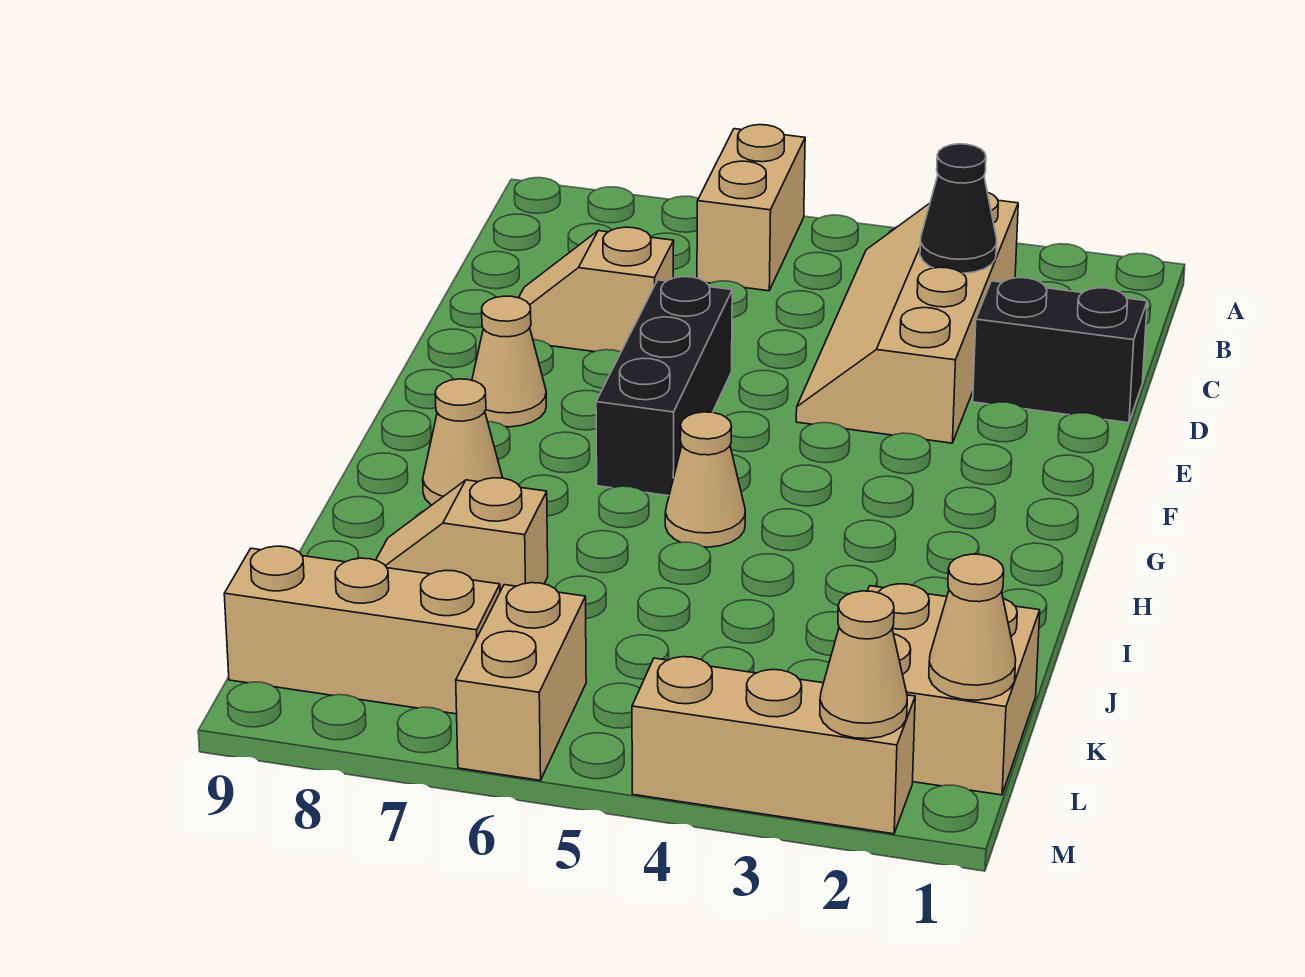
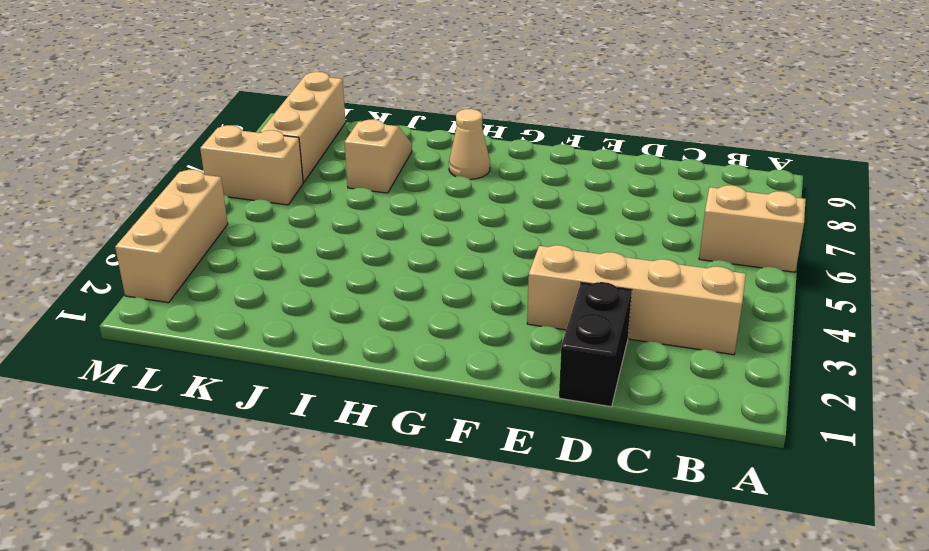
none -> tan 1x2 slope [519,227,674,352]
none -> black 1x3 brick [596,277,732,496]
none -> tan 1x1 cone [472,296,546,427]

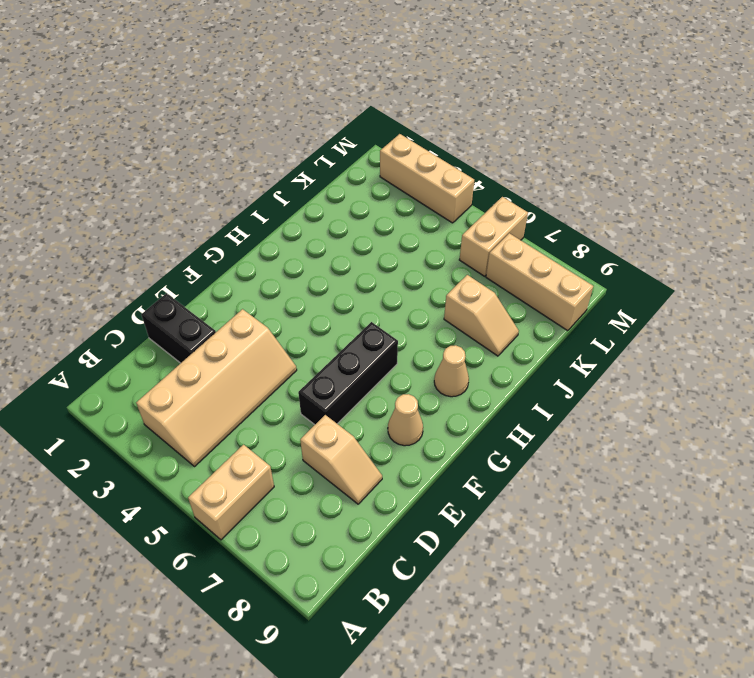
none -> tan 1x1 cone [665,412,745,547]
none -> tan 2x2 brick [868,584,1040,795]
none -> black 1x1 cone [920,144,997,273]

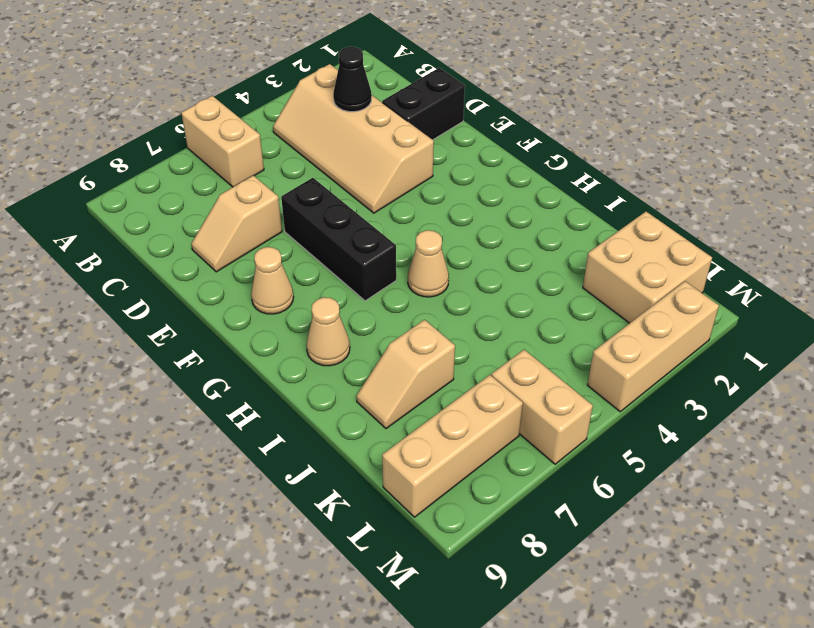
none -> tan 1x1 cone [929,554,1016,700]
none -> tan 1x1 cone [820,591,907,739]

